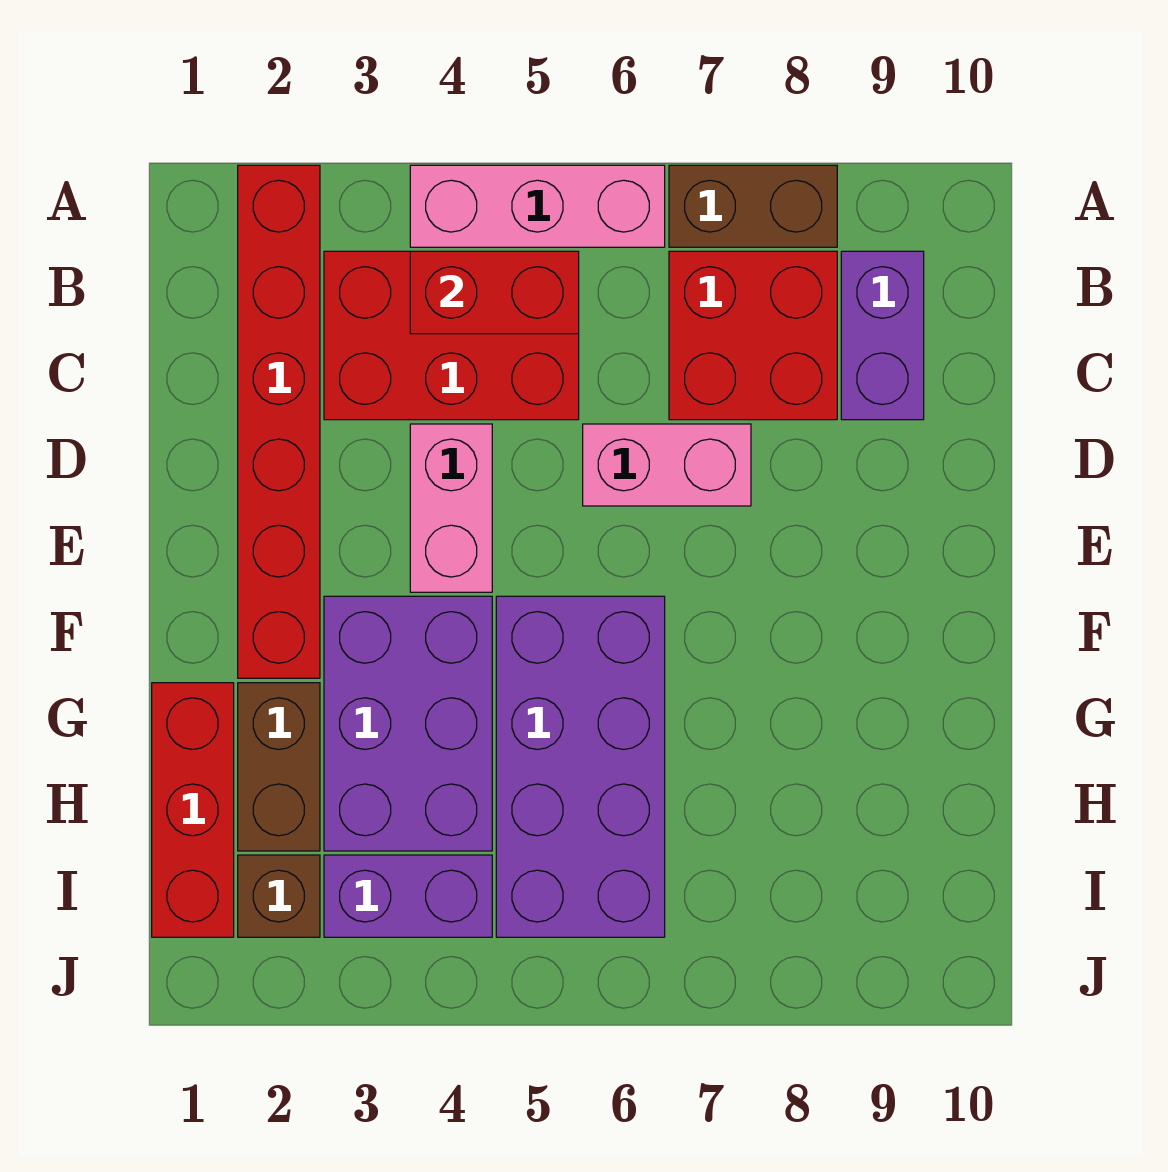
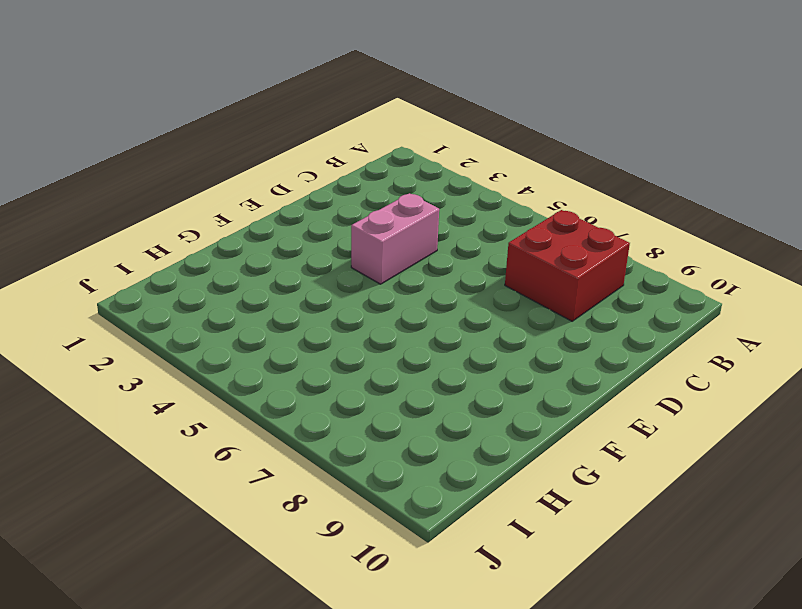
none -> red 1x6 brick [238,165,320,678]
none -> pink 1x3 brick [410,165,665,247]
none -> brown 1x2 brick [669,165,837,247]

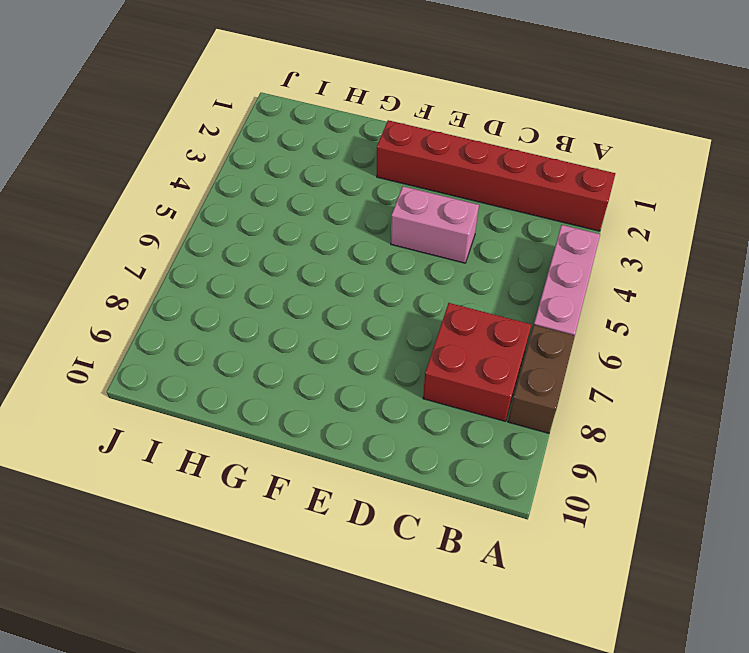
none -> red 2x3 brick [324,251,579,420]
none -> purple 1x2 brick [841,251,924,420]
none -> pink 1x2 brick [583,424,751,506]

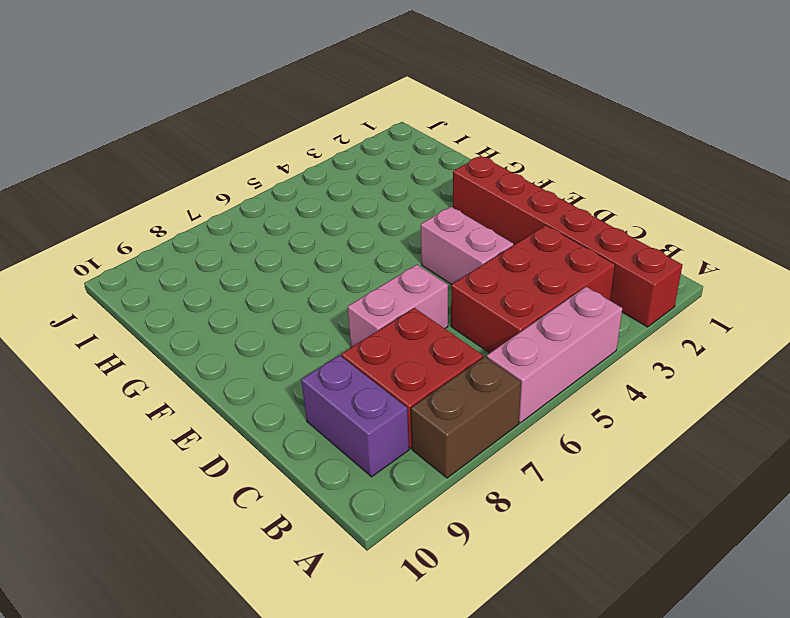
none -> purple 2x3 brick [324,596,492,851]
none -> purple 2x4 brick [496,596,665,937]
none -> red 1x3 brick [152,683,234,937]

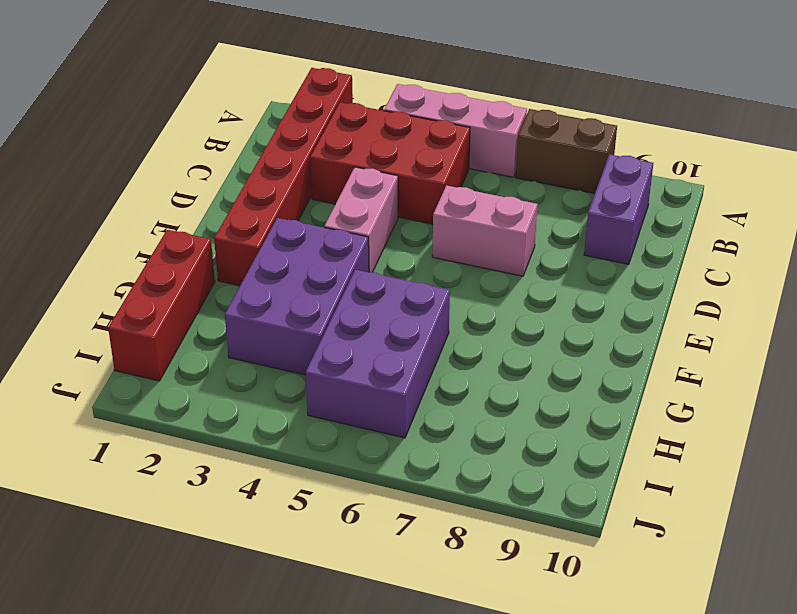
purple 2x3 brick [306,270,450,438] -> purple 2x4 brick [496,596,665,937]
none -> red 2x2 brick [669,251,837,420]
none -> brown 1x2 brick [238,683,320,851]
none -> brown 1x1 brick [238,855,320,937]

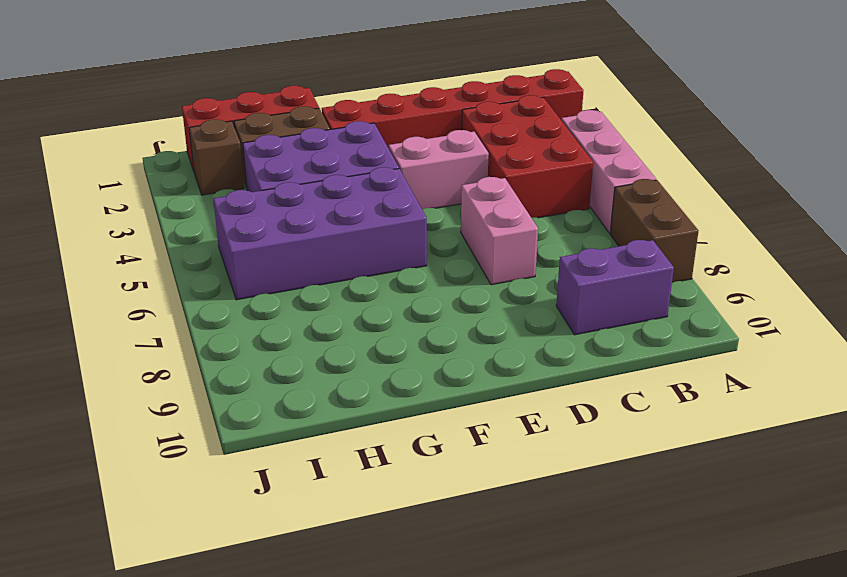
none -> red 2x2 brick [669,251,837,420]
none -> purple 1x2 brick [324,855,492,937]
none -> red 1x2 brick [410,251,579,334]

